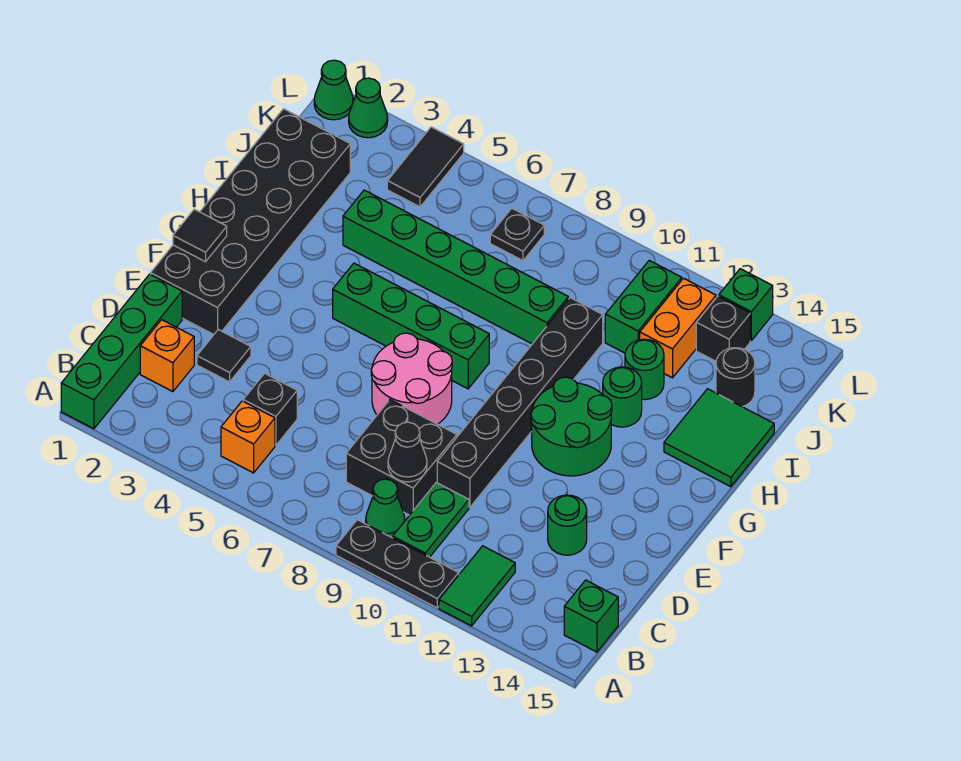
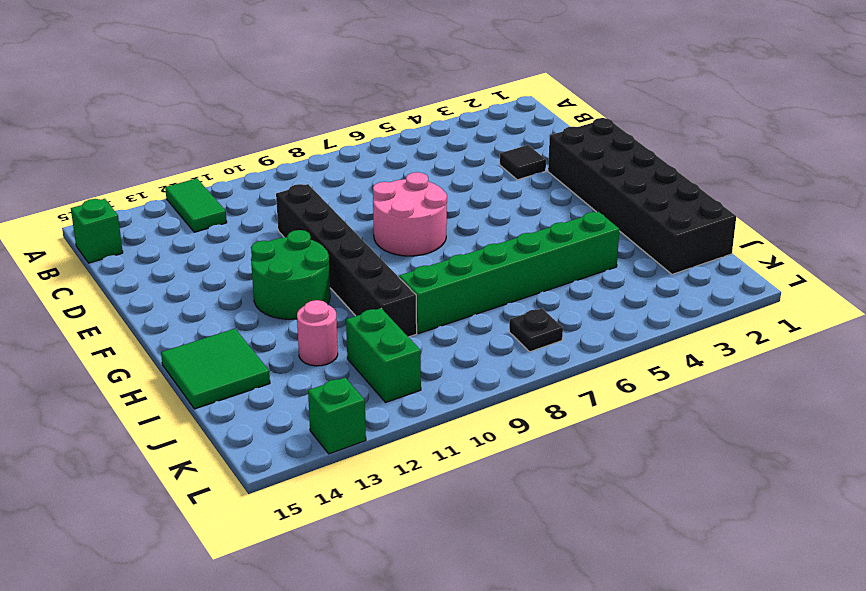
pink 1x1 round brick [297,300,338,366] -> green 1x1 round brick [625,339,664,400]
none -> green 1x4 brick [61,274,182,429]
none -> black 1x3 plate [336,520,459,608]
none -> orange 1x1 brick [221,401,275,473]
none -> green 1x1 cone [366,479,405,538]

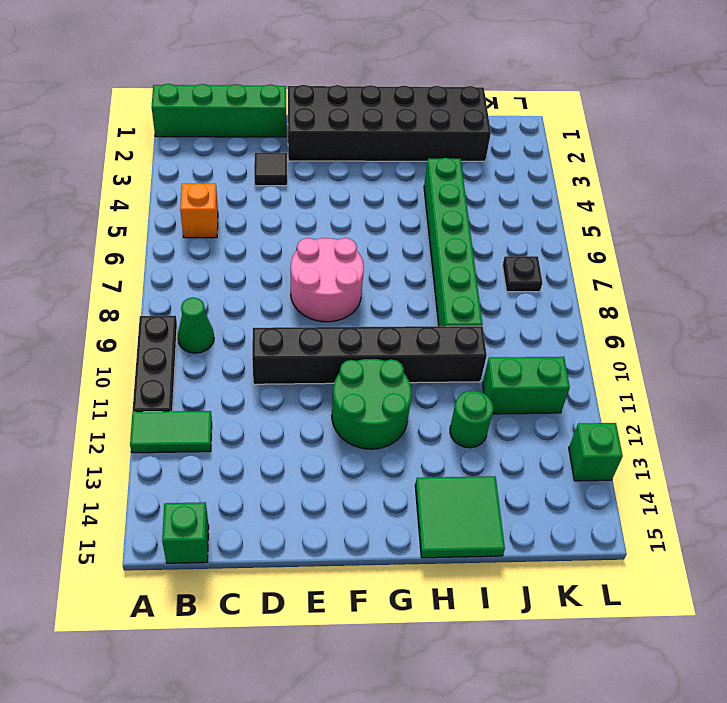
none -> green 1x2 plate [393,483,469,557]
none -> orange 1x1 brick [140,320,194,392]
none -> black 1x1 brick [243,373,297,445]
none -> black 2x2 brick [346,400,457,515]

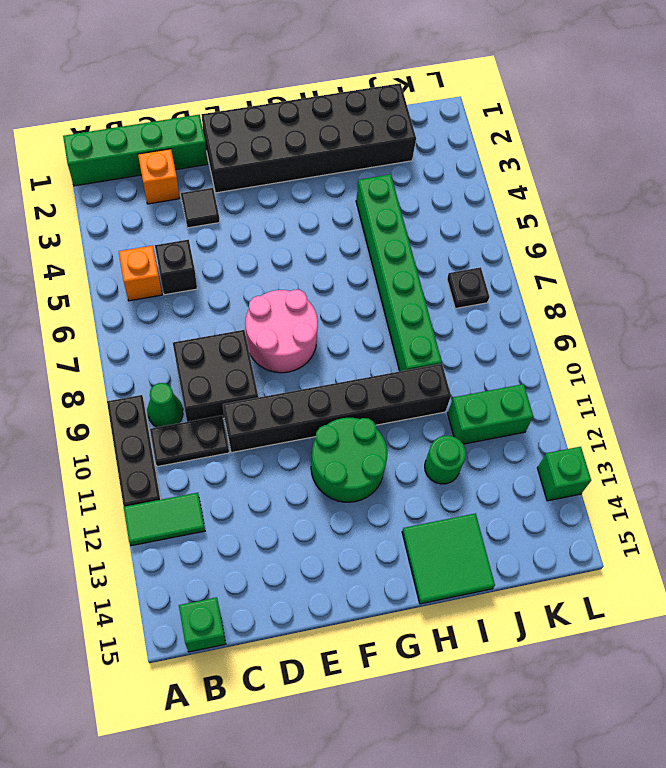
black 1x2 plate [150,415,229,467] -> green 1x2 plate [393,483,469,557]
none -> green 1x1 round brick [548,495,587,555]
none -> green 1x4 brick [333,263,489,389]
none -> green 1x1 round brick [603,367,642,427]
none -> orange 1x2 brick [640,278,716,378]

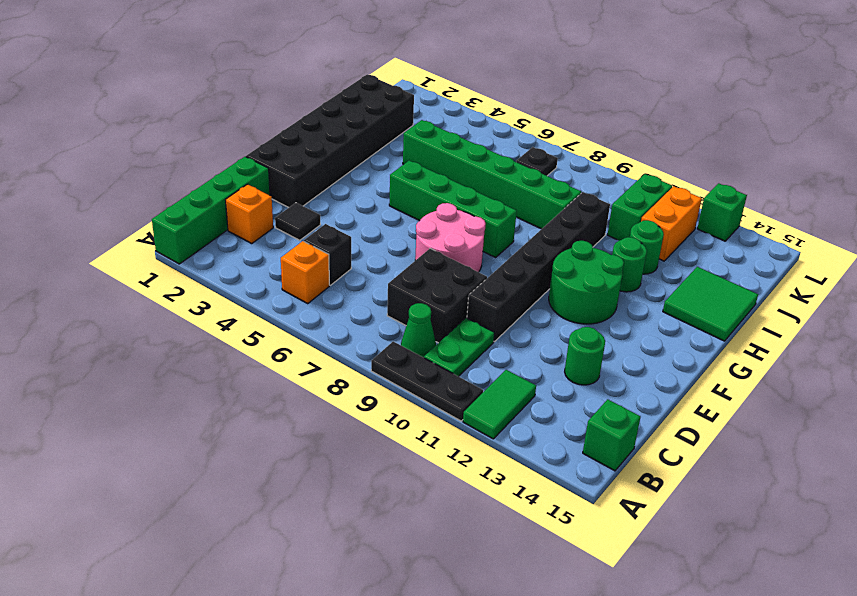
none -> black 1x1 round brick [716,348,755,407]
none -> black 1x2 tile [387,127,464,207]
none -> black 1x1 brick [696,296,750,361]
none -> green 1x1 cone [314,60,353,120]

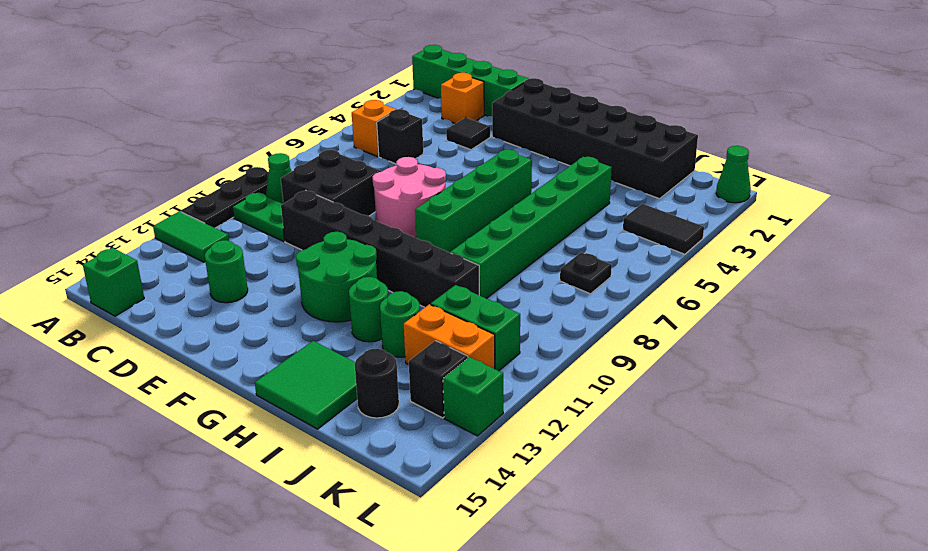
none -> green 1x1 cone [349,78,388,138]
none -> black 1x1 cone [388,422,427,482]
none -> black 1x1 tile [173,209,227,262]

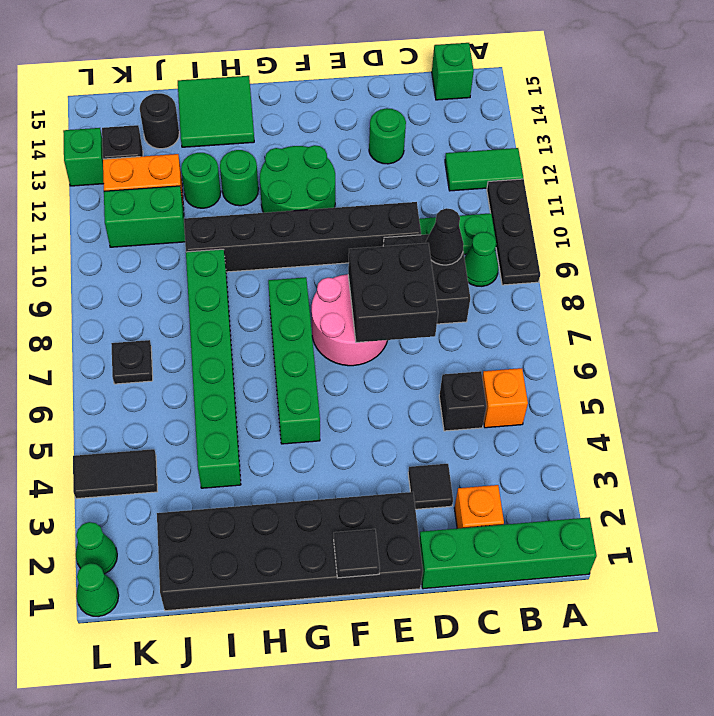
black 2x2 brick [348,243,438,342] -> none

